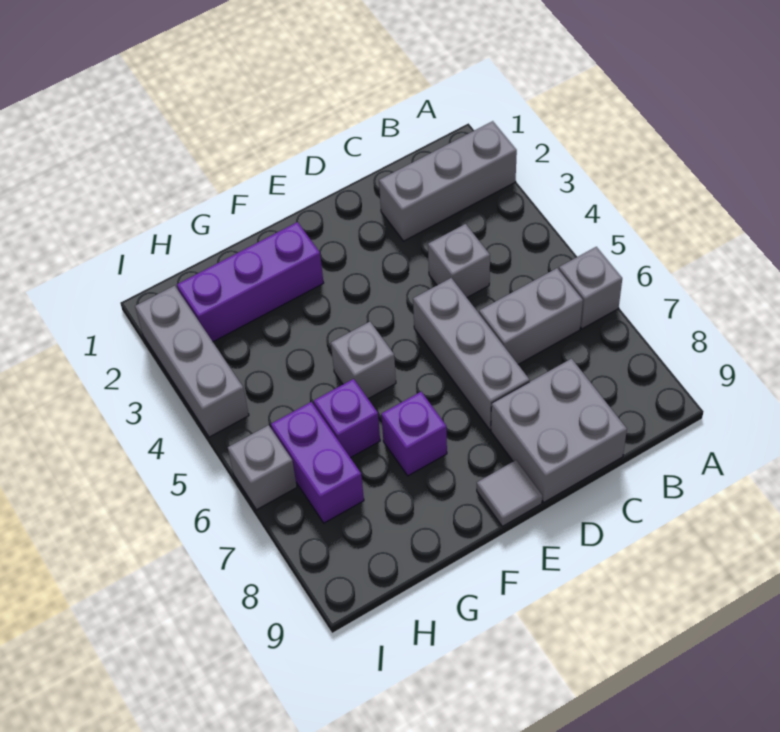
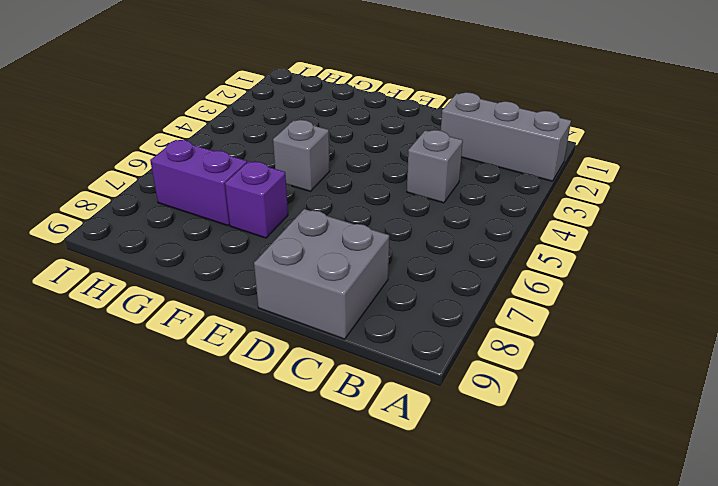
purple 1x2 brick [150,140,247,226] -> purple 1x2 brick turned to [271,402,364,523]
none -> grey 1x1 brick [559,247,622,329]
none -> grey 1x2 brick [479,268,583,364]
none -> grey 1x3 brick [413,278,530,430]

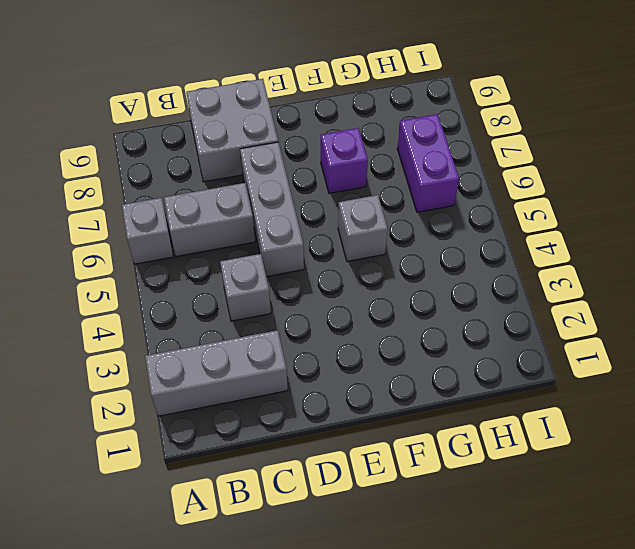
none -> grey 1x1 tile [477,460,542,526]
none -> purple 1x3 brick [177,222,324,342]
none -> purple 1x1 brick [314,379,380,458]

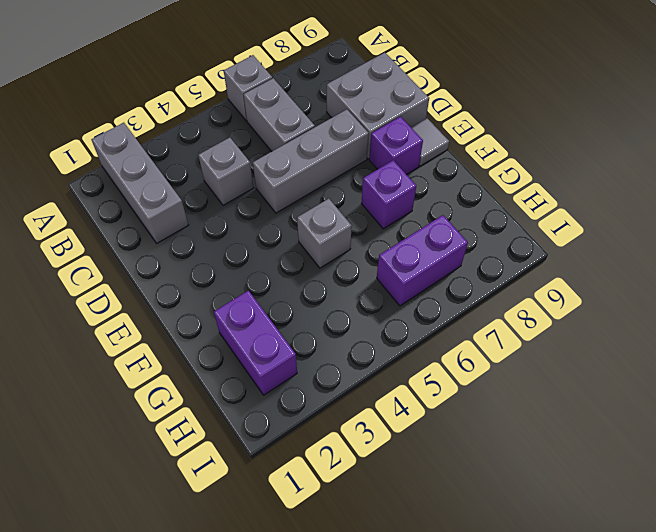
purple 1x1 brick [369,117,423,175] -> purple 1x1 brick moved to [314,379,380,458]
purple 1x2 brick [214,291,297,395] -> purple 1x3 brick [177,222,324,342]
none -> grey 1x3 brick [135,286,249,437]
none -> grey 1x1 brick [228,425,297,510]

